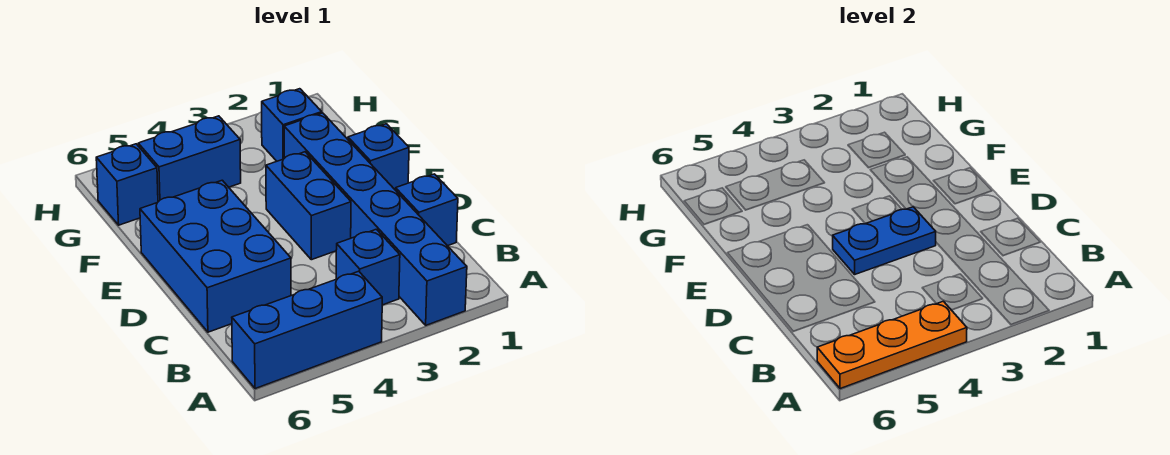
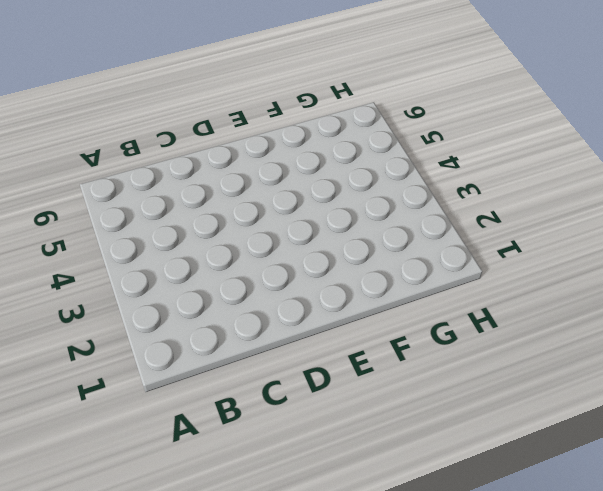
none -> blue 1x6 brick [284,113,467,325]
none -> blue 1x3 brick [232,271,382,389]
none -> blue 1x1 brick [336,229,400,305]

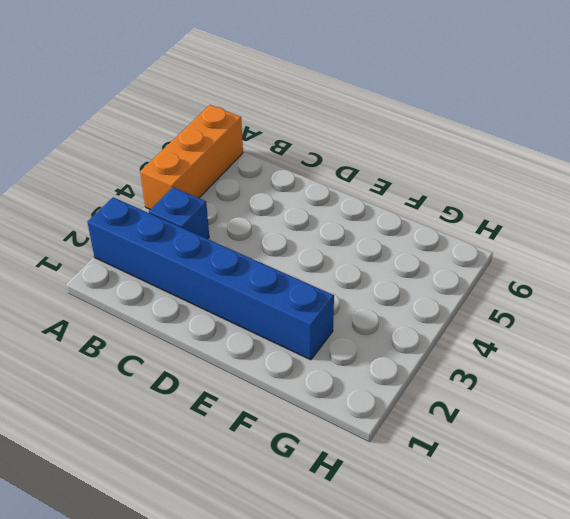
orange 1x3 brick [140,105,243,209] -> blue 1x3 brick [232,271,382,389]
none -> blue 1x1 brick [396,174,458,246]
none -> blue 2x3 brick [140,180,291,332]
none -> blue 1x2 brick [266,152,351,260]

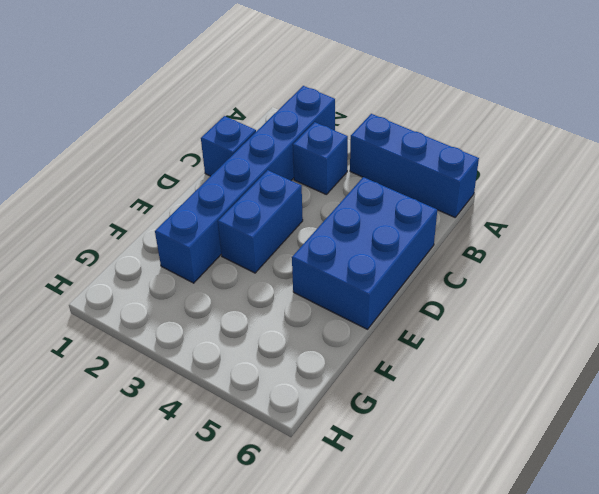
none -> blue 1x1 brick [348,124,409,190]
none -> blue 1x1 brick [262,89,322,161]
none -> blue 1x2 brick [138,116,241,202]

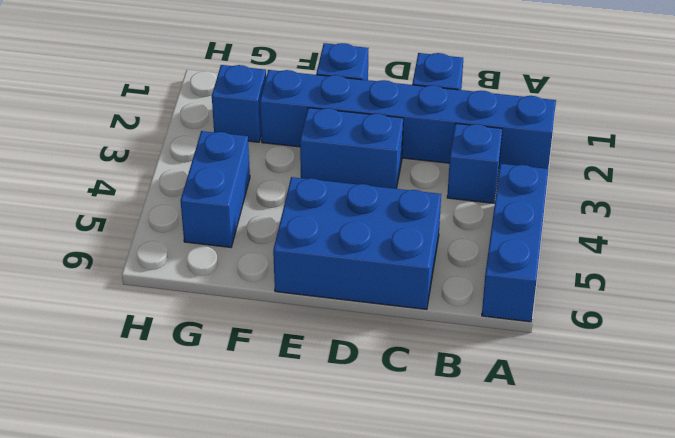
none -> blue 1x1 brick [96,144,158,225]
none -> orange 1x3 plate [817,301,967,389]
none -> blue 1x2 plate [833,207,936,274]

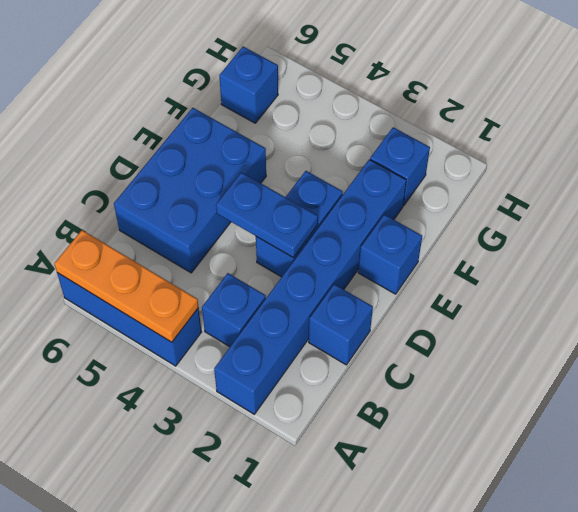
none -> blue 1x2 brick [138,116,241,202]

